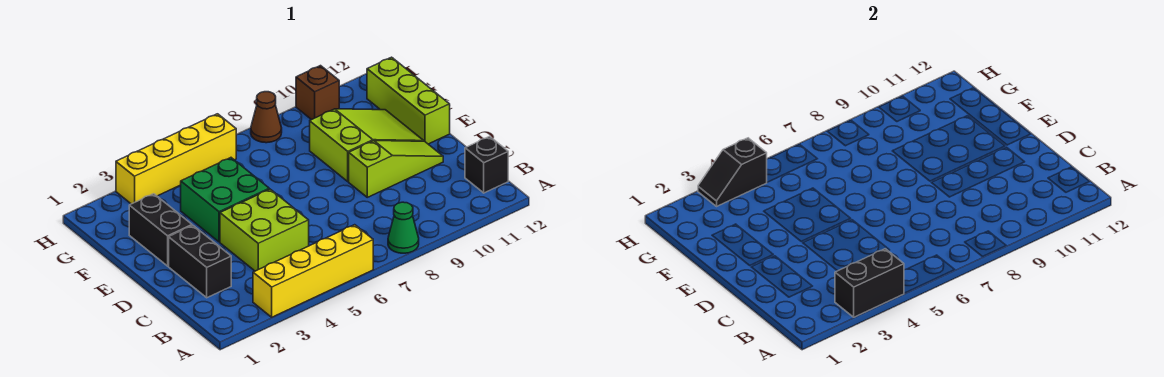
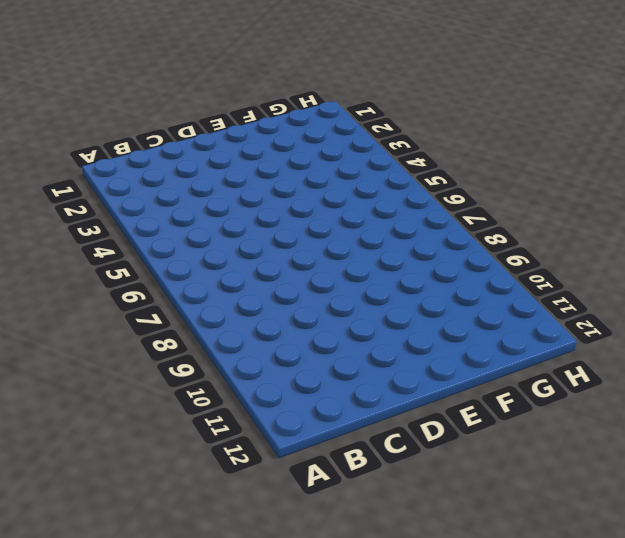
none -> yellow 1x4 brick [253,225,373,317]
none -> green 1x1 cone [388,202,419,253]
none -> black 1x1 brick [465,136,508,193]

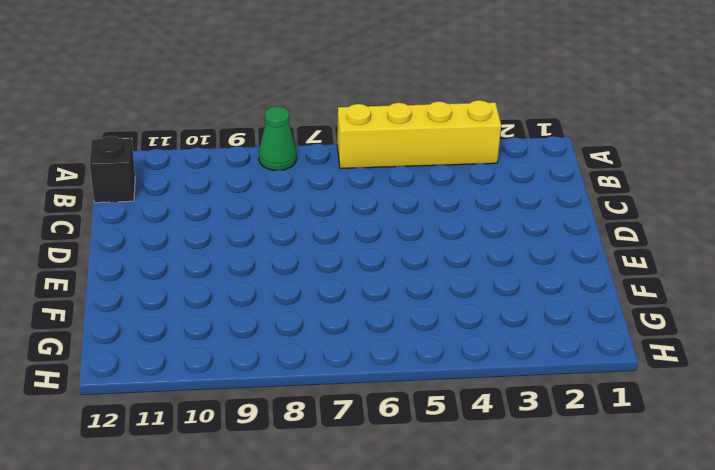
none -> black 1x2 brick [169,225,231,298]
none -> lime 2x2 brick [220,189,309,271]
none -> lime 1x3 slope [349,141,443,197]

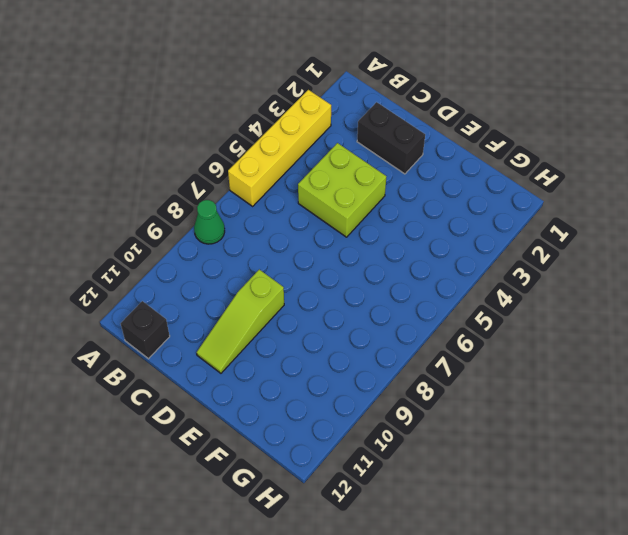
none -> black 1x2 brick [129,194,192,266]
none -> green 2x2 brick [181,158,269,242]
none -> lime 2x3 slope [310,109,423,182]

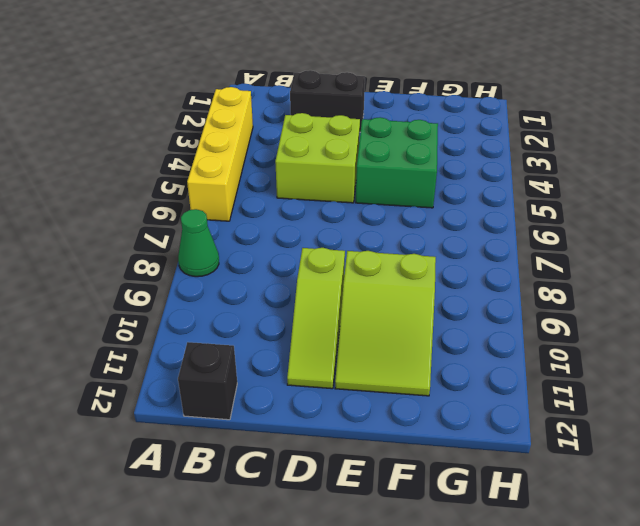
none -> black 1x2 brick [129,194,192,266]
none -> lime 1x3 brick [367,57,450,144]
none -> yellow 1x4 brick [116,114,236,204]

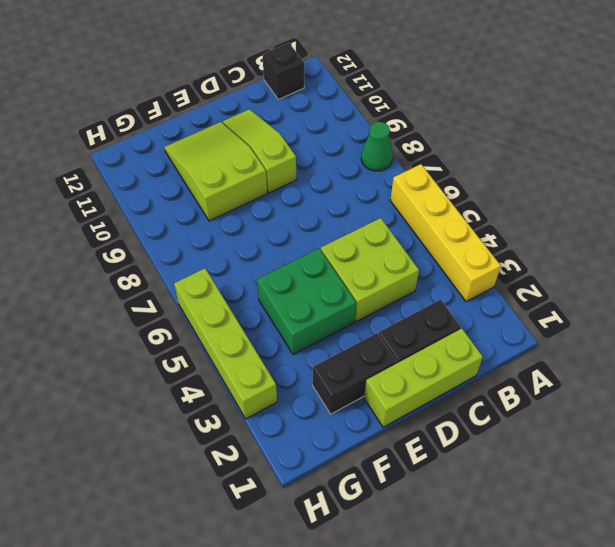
lime 1x3 brick [364,329,483,427] -> lime 1x3 brick moved to [367,57,450,144]
lime 1x4 brick [174,269,277,419] -> yellow 1x4 brick [116,114,236,204]
none -> brown 1x1 cone [251,92,282,143]
none -> brown 1x1 brick [296,66,339,120]
none -> black 1x2 brick [835,249,904,317]

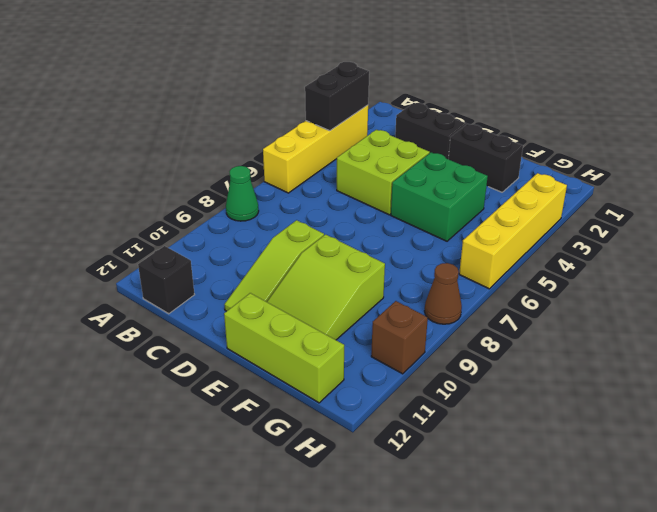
none -> black 1x2 slope [698,138,767,206]

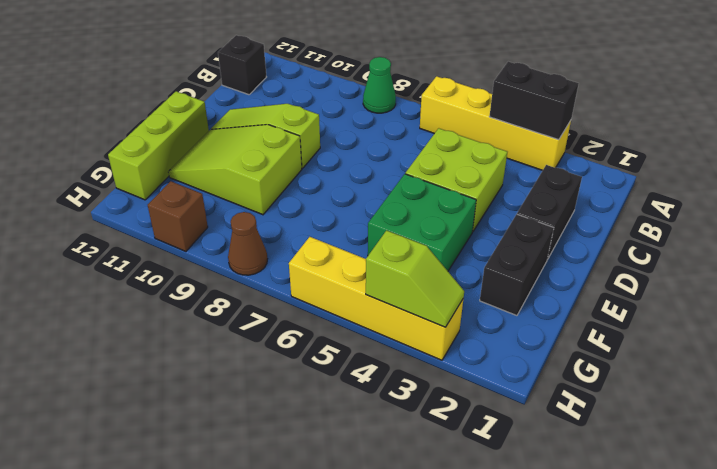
lime 1x2 slope [366,230,464,327] -> black 1x2 slope [698,138,767,206]

